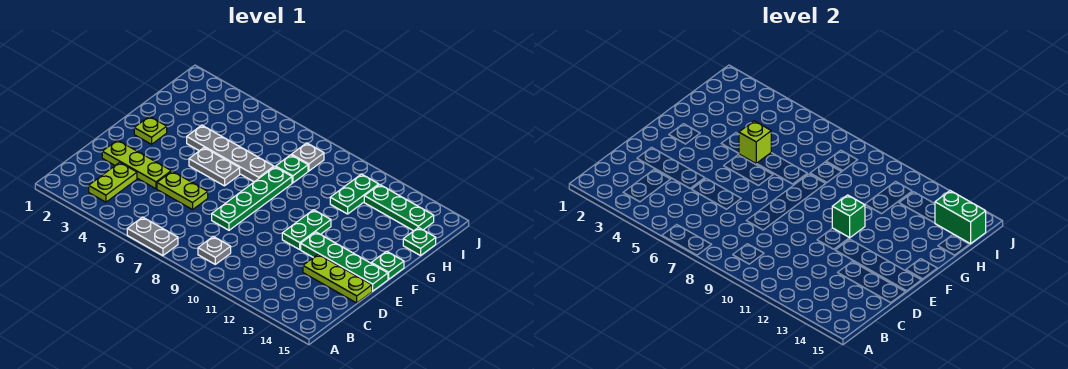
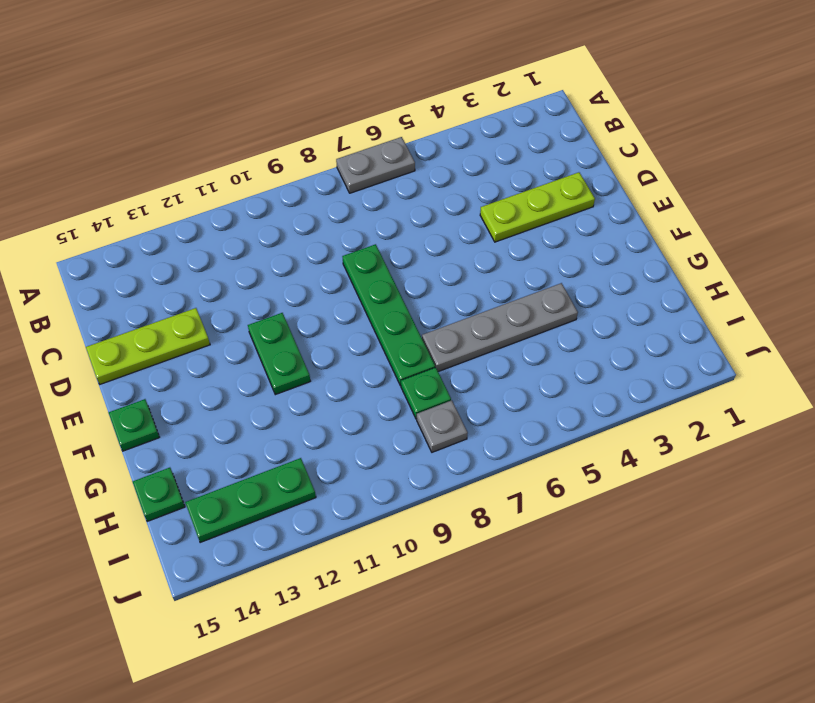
none -> lime 1x2 plate [89,162,137,202]
none -> grey 1x1 plate [198,236,231,264]
none -> lime 1x2 plate [157,171,208,210]

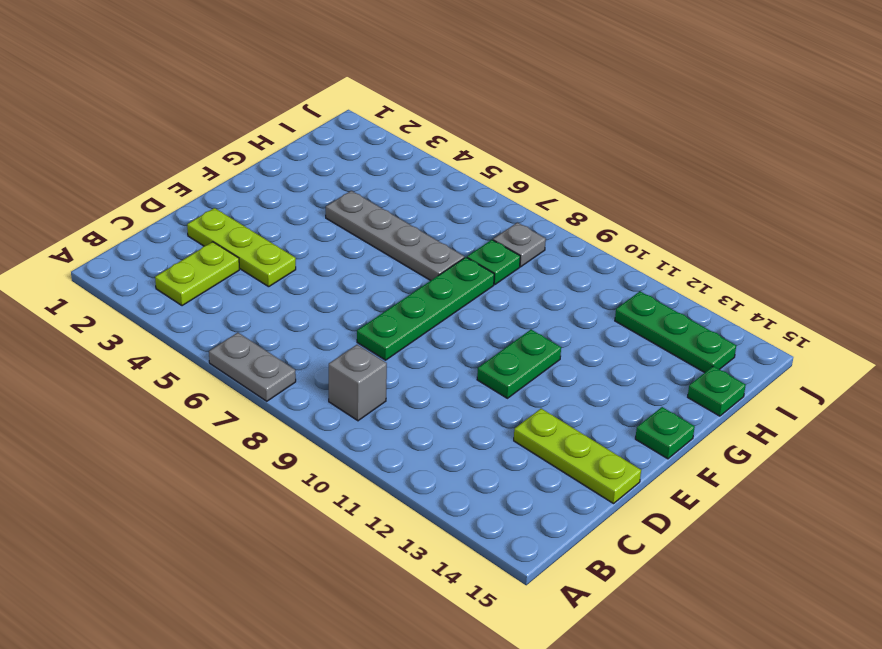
grey 1x1 brick [329,345,387,421] -> grey 1x1 plate [198,236,231,264]
none -> lime 1x2 plate [157,171,208,210]
none -> green 1x4 plate [301,232,388,291]
none -> lime 1x1 plate [134,116,167,144]

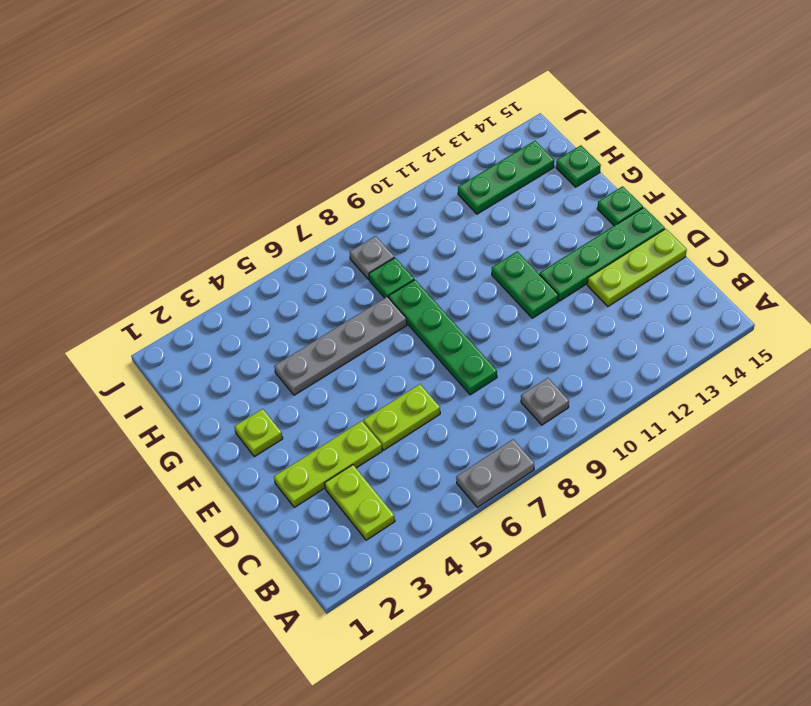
none -> grey 1x2 plate [189,148,240,186]
none -> green 1x2 plate [330,174,379,214]
none -> green 1x1 brick [832,195,865,238]

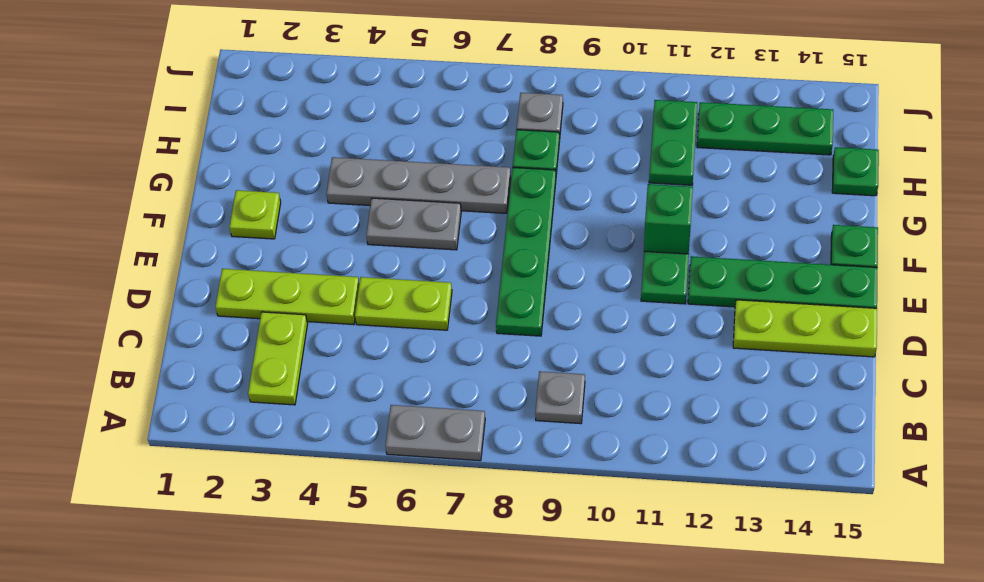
none -> lime 1x1 brick [739,121,771,163]
none -> green 1x2 brick [935,191,986,244]

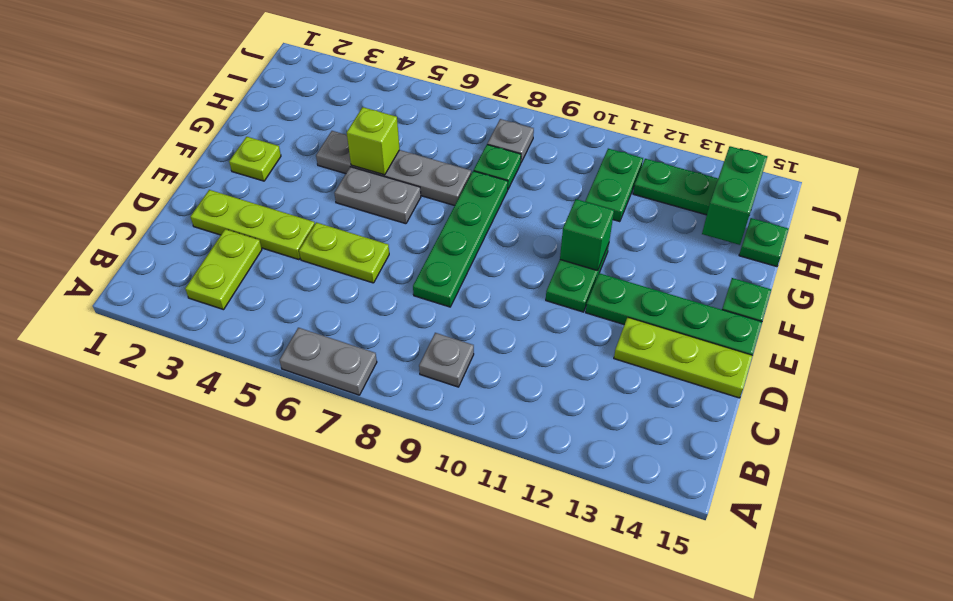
green 1x2 brick [702,146,767,245] -> green 1x2 brick turned to [935,191,986,244]

